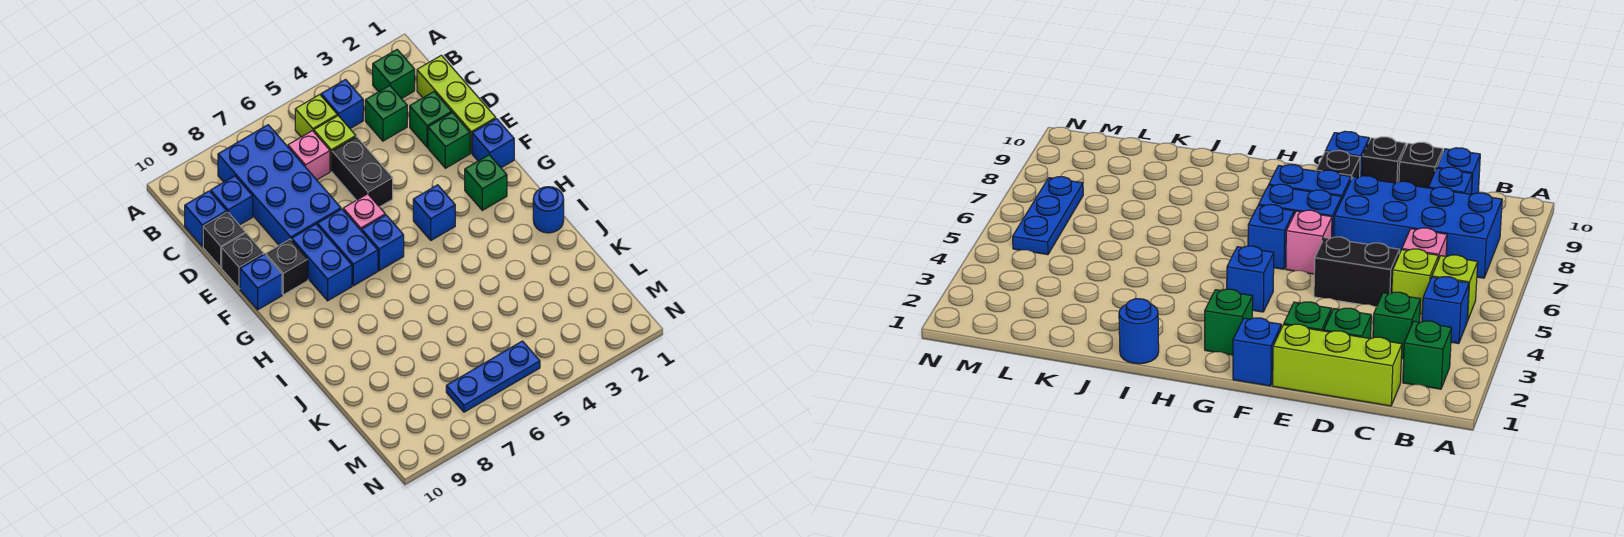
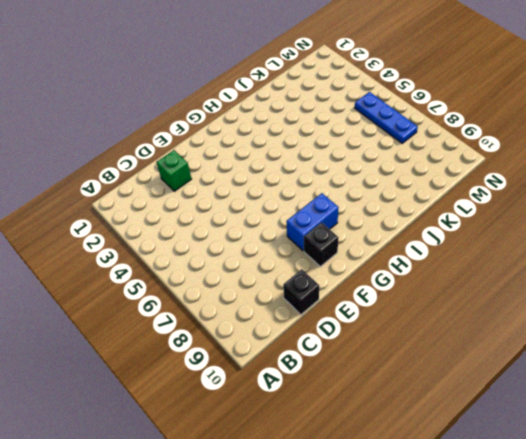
none -> green 1x1 brick [373,50,415,99]
none -> blue 1x1 brick [321,80,363,128]
none -> lime 1x1 brick [295,95,337,137]

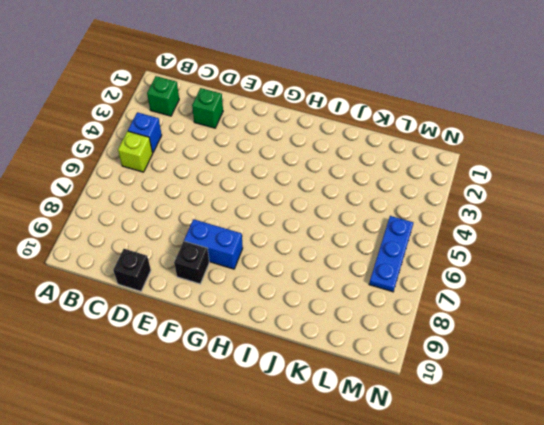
none -> blue 2x4 brick [218,125,341,245]
none -> lime 1x3 brick [417,55,496,153]
none -> green 1x1 brick [365,86,407,141]

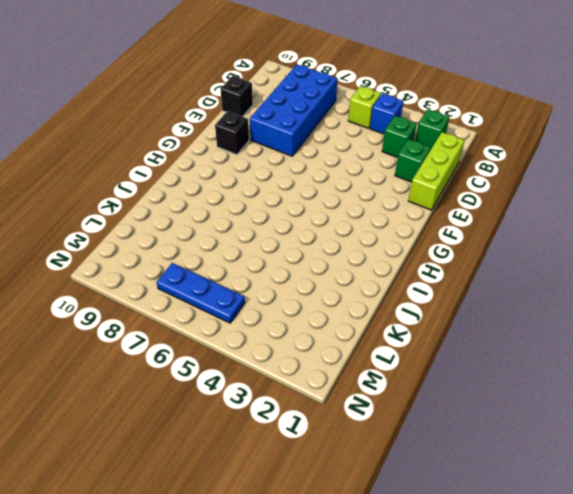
none -> lime 1x1 brick [314,116,356,171]
none -> pink 1x1 brick [288,131,330,180]
none -> blue 1x1 brick [211,176,253,225]

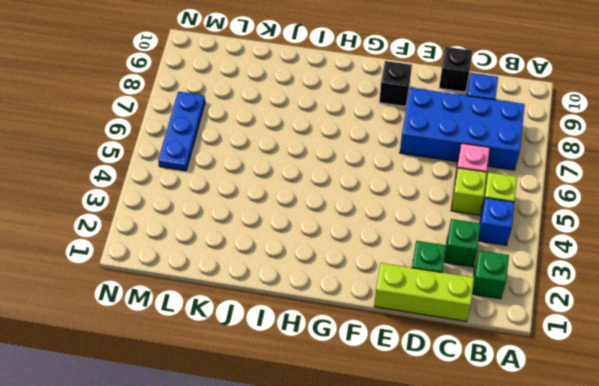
none -> blue 1x1 brick [185,191,227,247]
none -> black 1x2 brick [332,137,393,207]
none -> green 1x1 brick [428,113,470,168]

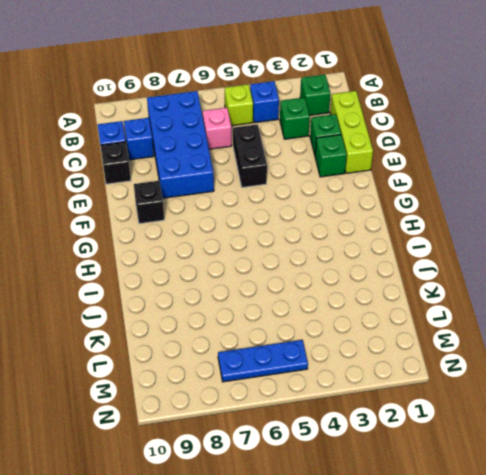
none -> lime 1x1 brick [314,116,356,171]
none -> black 1x1 brick [222,233,264,289]
none -> blue 1x1 brick [472,119,514,168]

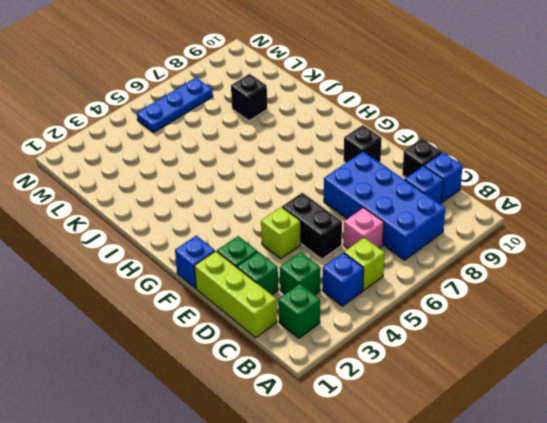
lime 1x1 brick [261,207,301,259] -> lime 1x1 brick moved to [314,116,356,171]
black 1x1 brick [231,74,267,121] -> black 1x1 brick moved to [222,233,264,289]
none -> pink 1x1 brick [343,194,385,231]
none -> blue 1x2 brick [317,209,378,286]
none -> blue 1x2 brick [292,224,352,301]

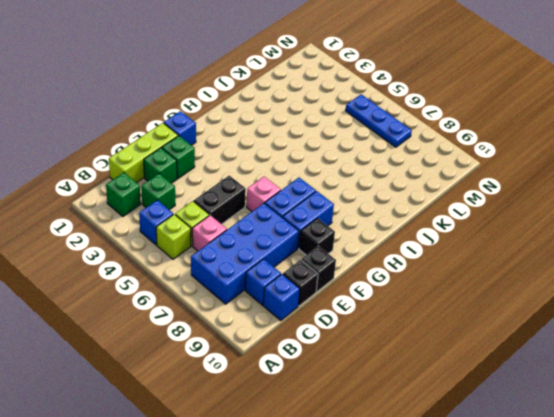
none -> blue 1x1 brick [240,254,282,310]
none -> green 1x1 brick [465,155,507,210]
none -> blue 1x1 brick [413,185,455,240]

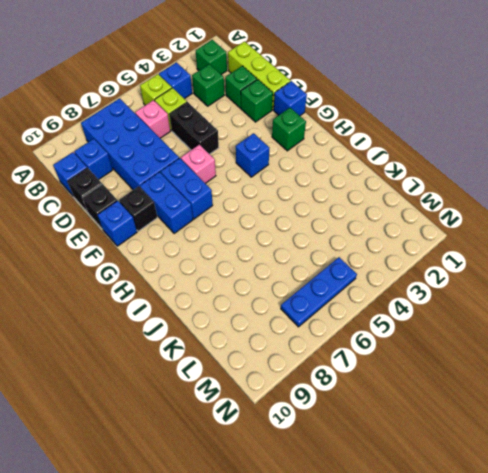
none -> blue 1x1 brick [362,215,404,271]
none -> blue 1x1 round brick [533,187,564,233]

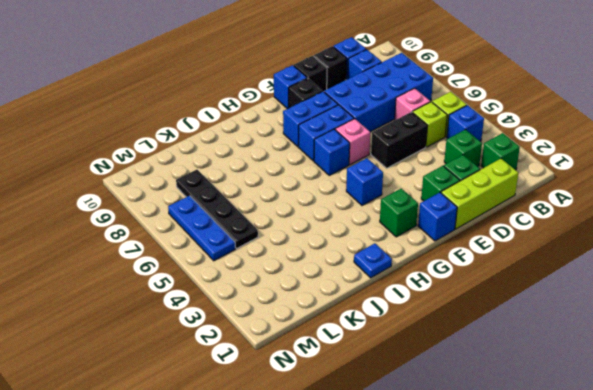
blue 1x1 plate [354,243,392,278] -> blue 1x1 round brick [533,187,564,233]
black 1x4 plate [176,170,258,248] -> none

